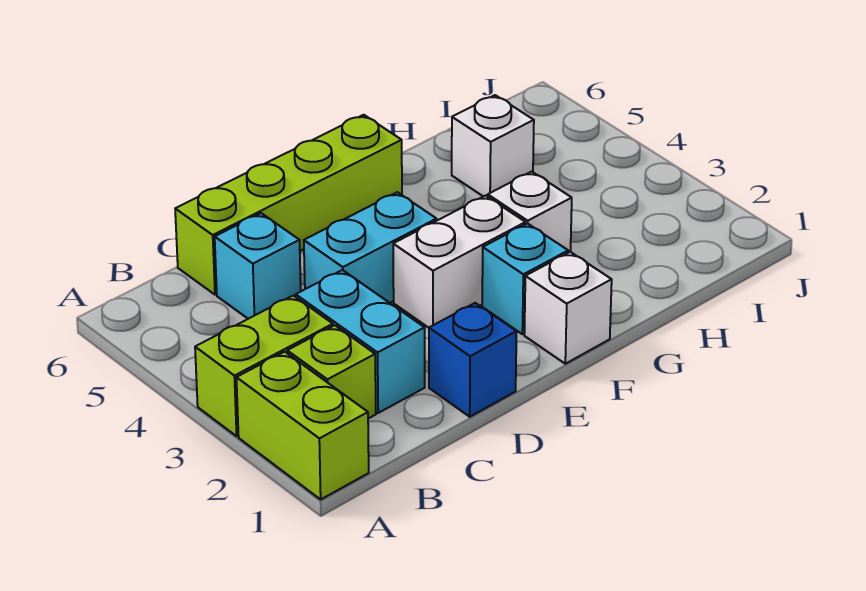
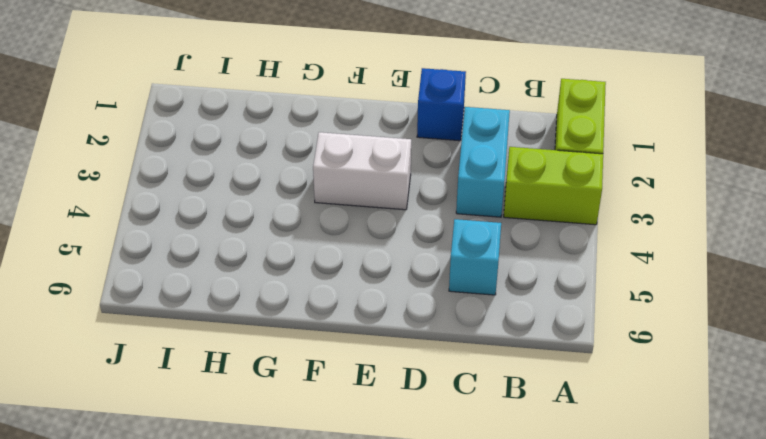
none -> lime 1x1 brick [287,325,376,419]
none -> lime 1x4 brick [175,115,402,295]
none -> cyan 1x2 brick [304,192,437,303]

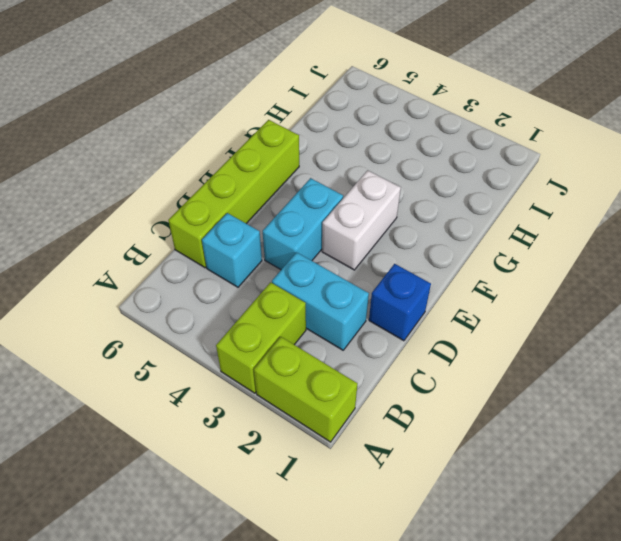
none -> lime 1x1 brick [287,325,376,419]
none -> white 1x1 brick [524,252,612,364]
none -> cyan 1x1 brick [482,223,568,334]

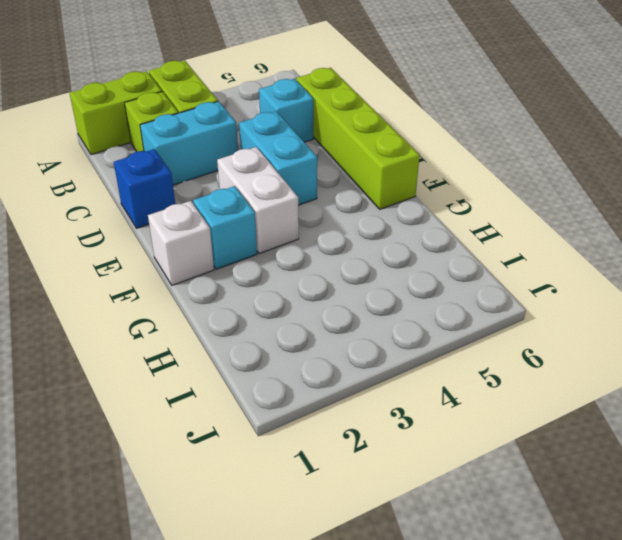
none -> white 1x1 brick [488,172,572,253]
none -> white 1x1 brick [452,95,534,197]

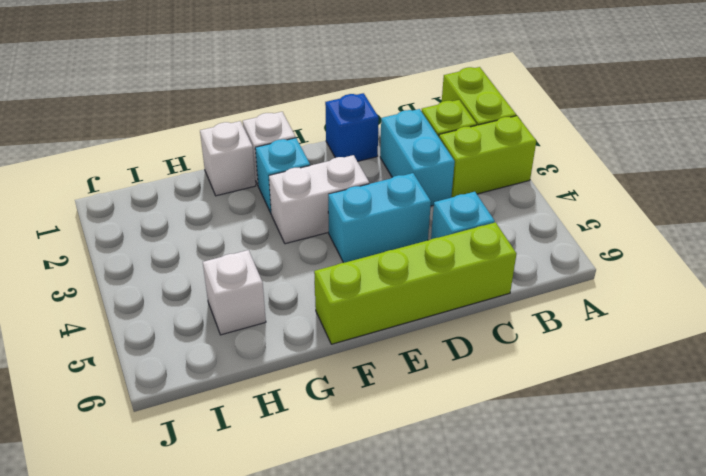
white 1x1 brick [200,121,256,196] -> white 1x1 brick moved to [488,172,572,253]

